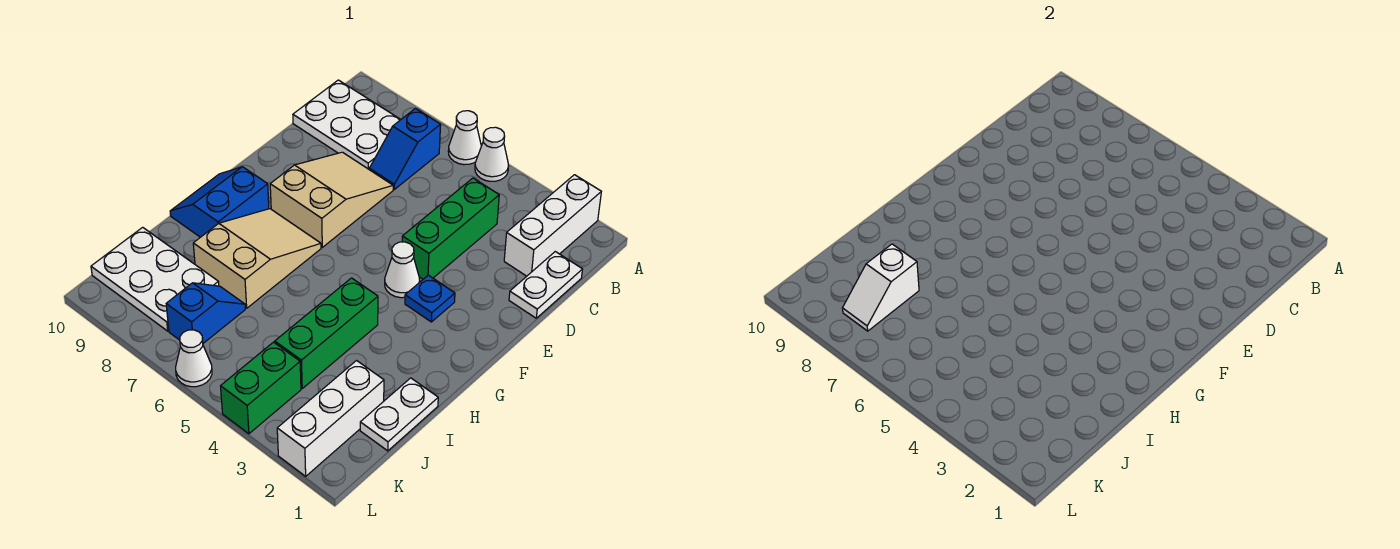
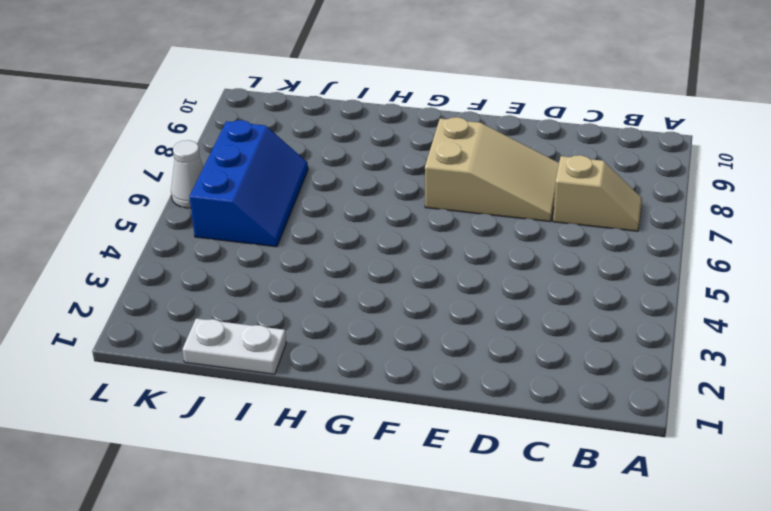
tan 1x2 slope [553,155,642,231] -> blue 1x2 slope [369,108,441,189]
blue 2x3 slope [190,120,308,247] -> blue 1x2 slope [166,283,245,343]
none -> white 1x3 brick [504,175,601,276]
none -> white 1x1 cone [475,127,508,181]
none -> white 1x1 cone [448,111,481,165]

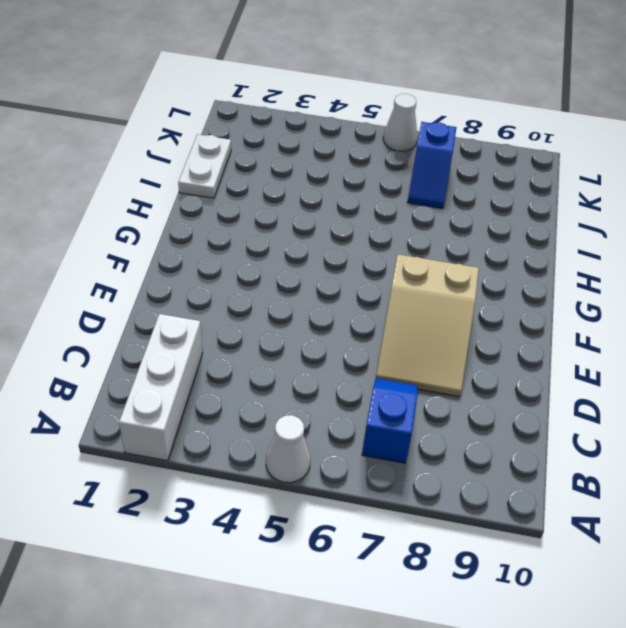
none -> white 1x1 cone [448,111,481,165]
none -> white 2x3 plate [293,80,401,169]
none -> white 1x2 plate [509,252,583,318]

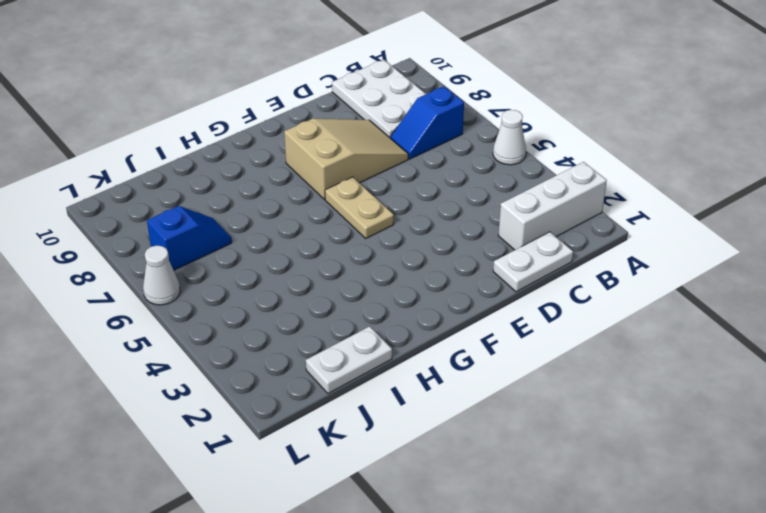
tan 1x2 plate [325,177,394,238] -> none
none -> white 1x1 cone [448,111,481,165]
none -> green 1x3 brick [402,178,499,279]
none -> blue 1x1 plate [405,275,455,322]

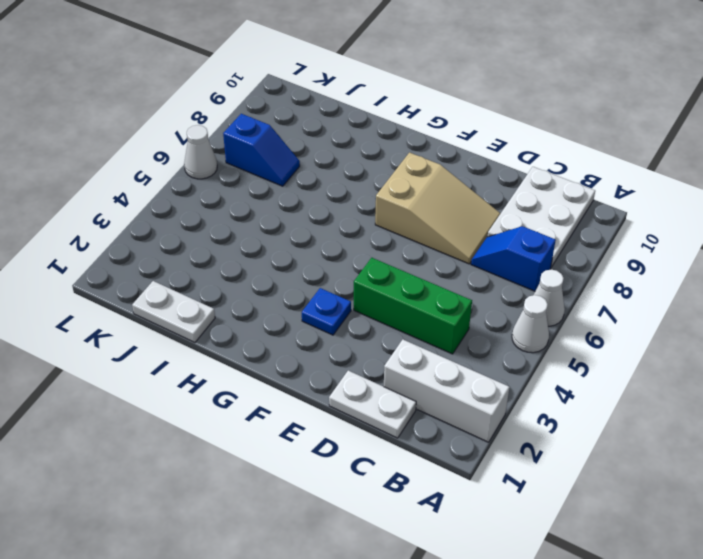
none -> white 1x1 cone [385,242,420,298]
none -> tan 2x3 slope [193,209,321,308]
none -> blue 2x2 slope [170,167,269,237]

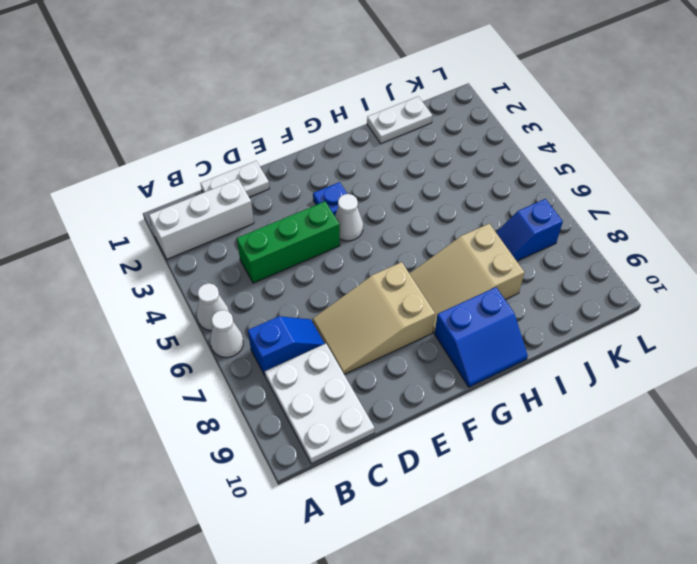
none -> green 1x3 brick [275,278,378,388]
none -> white 1x3 brick [277,361,384,476]
none -> white 2x3 plate [91,227,219,331]

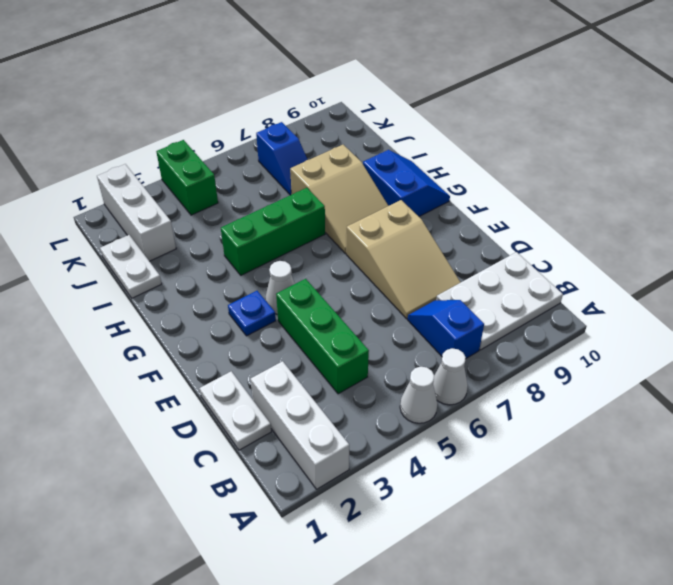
green 1x3 brick [221,188,325,275] -> green 1x3 brick turned to [275,278,378,388]
none -> white 2x3 plate [91,227,219,331]
none -> white 1x1 cone [176,330,212,387]
none -> white 1x2 slope [843,244,919,331]

